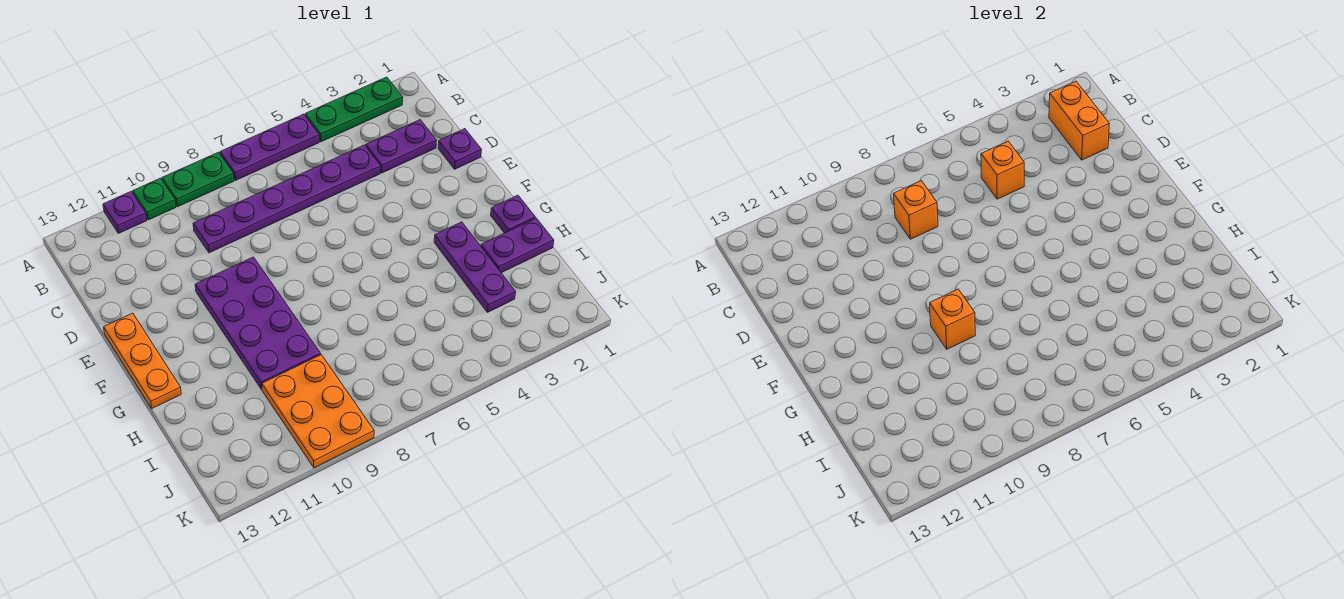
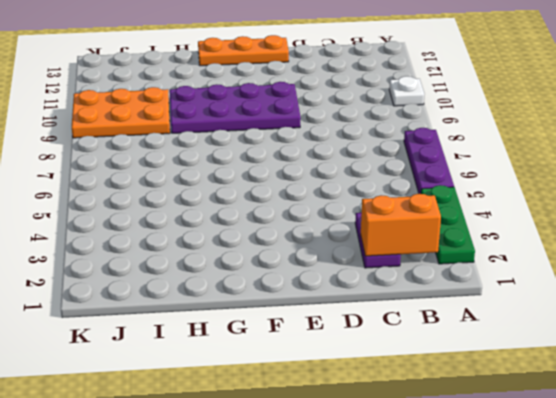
white 1x1 plate [389,76,424,106] -> green 1x1 plate [133,178,176,220]
none -> green 1x2 plate [162,152,234,207]
none -> purple 1x1 plate [103,192,147,233]
none -> purple 1x6 plate [193,145,381,253]

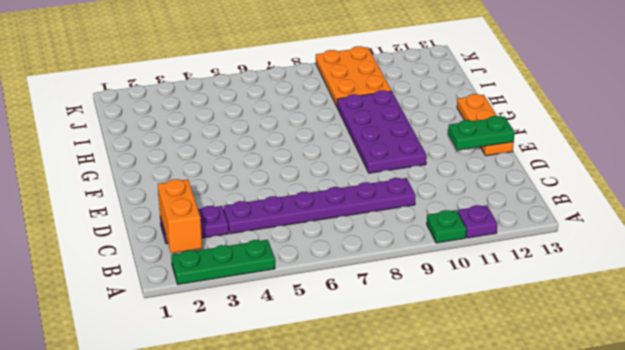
green 1x2 plate [448,116,515,150] -> green 1x2 plate moved to [162,152,234,207]
none -> purple 1x3 plate [220,114,319,180]
none -> purple 1x1 plate [438,129,481,169]
none -> purple 1x1 plate [491,195,535,233]

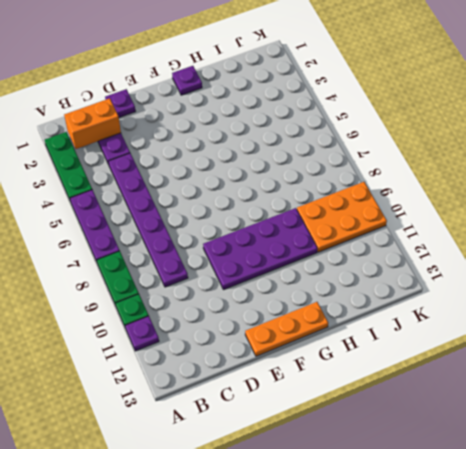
none -> purple 1x3 plate [434,222,516,312]
none -> purple 1x2 plate [481,218,554,273]
none -> orange 1x1 brick [981,141,1024,199]

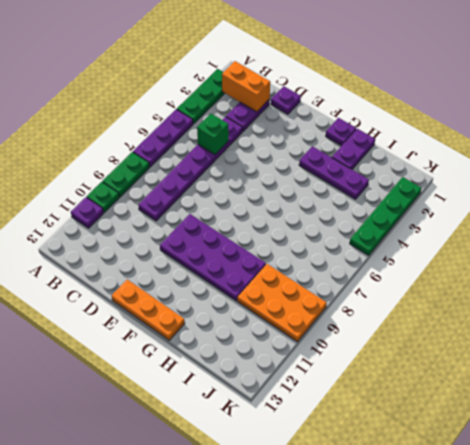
green 1x1 brick [197,114,229,154] -> orange 1x1 brick [981,141,1024,199]
green 1x4 plate [350,177,421,255] -> none
none -> orange 1x1 brick [894,181,938,239]
none -> orange 1x1 brick [930,289,975,349]

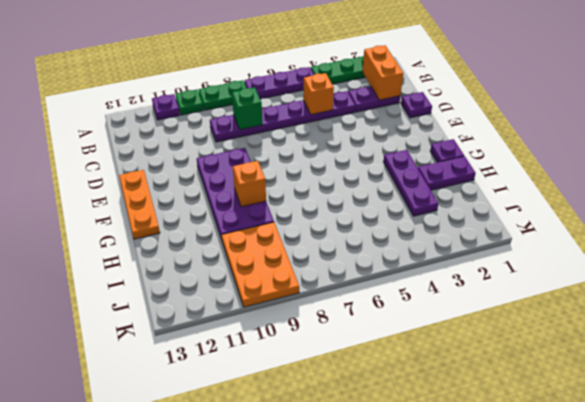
green 1x1 brick [232,87,262,130] -> orange 1x1 brick [894,181,938,239]

